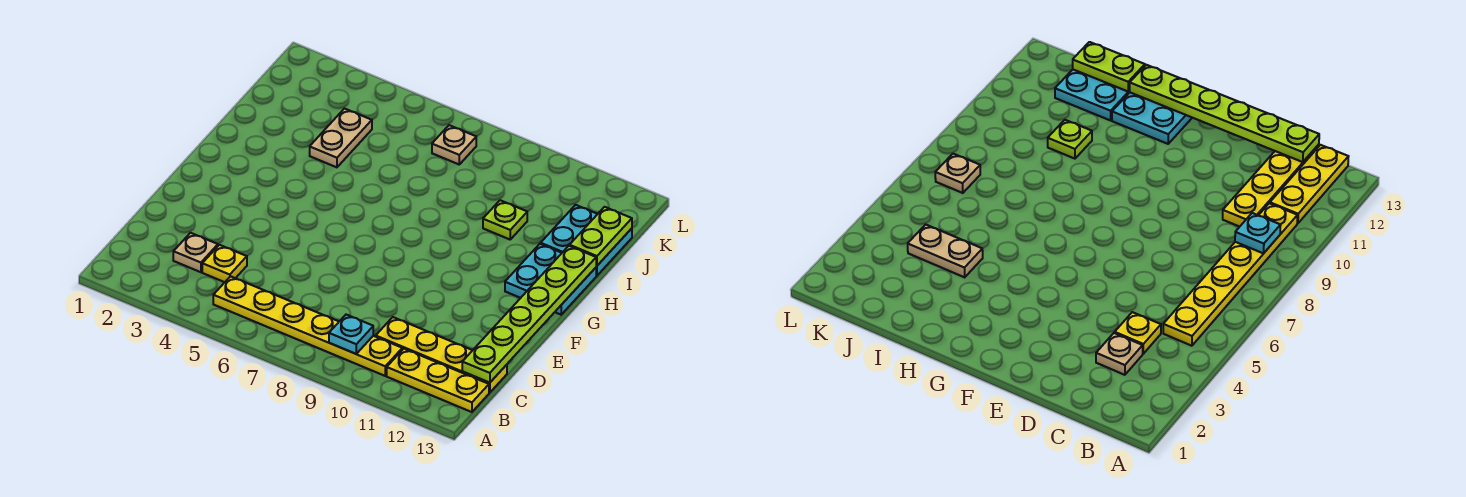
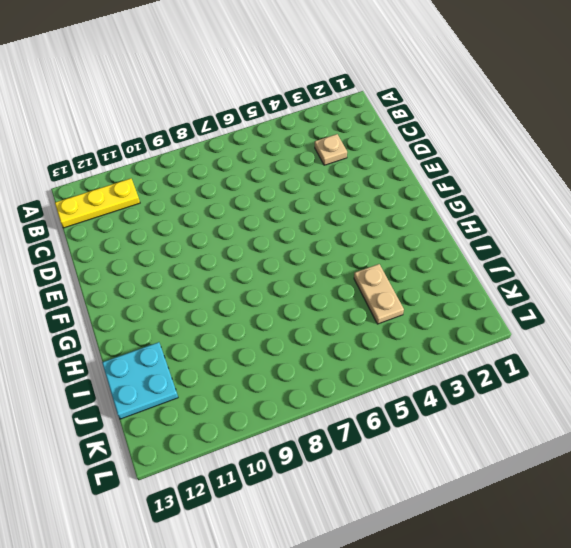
none -> yellow 1x6 plate [213,276,402,376]
none -> yellow 1x1 plate [202,245,247,282]
none -> yellow 1x4 plate [376,317,507,393]

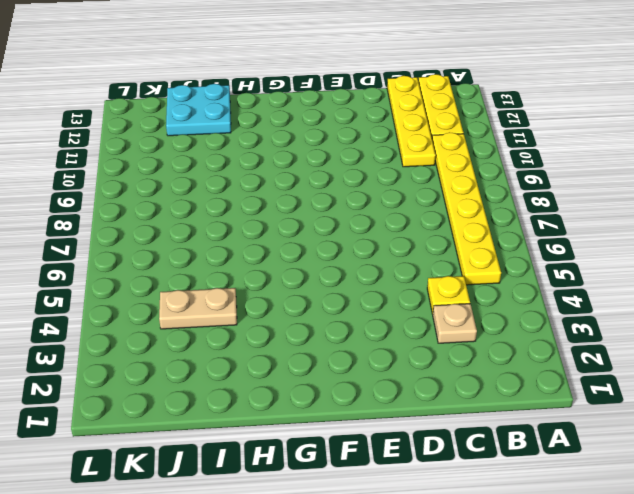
none -> cyan 2x2 plate [505,244,596,315]
none -> lime 1x1 plate [483,200,527,239]
none -> tan 1x1 plate [432,125,476,164]

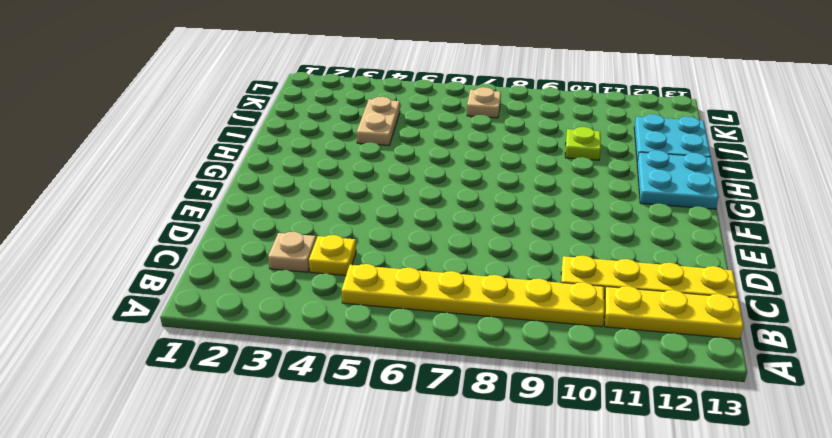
none -> cyan 1x1 plate [329,315,373,354]
none -> lime 1x6 plate [462,246,596,383]
none -> lime 1x2 plate [570,207,632,266]

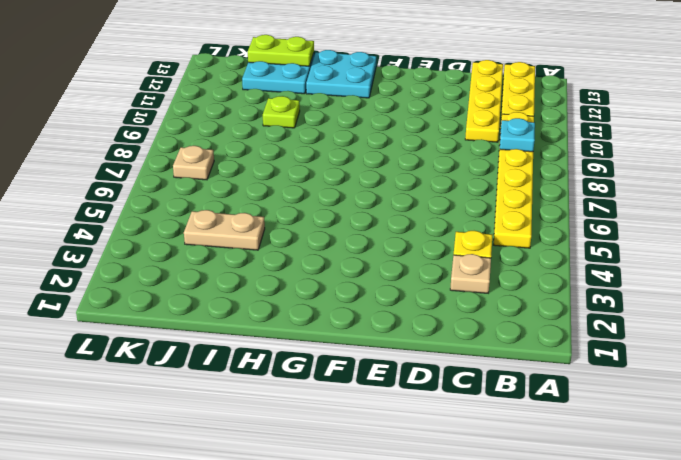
none -> lime 1x6 plate [462,246,596,383]

